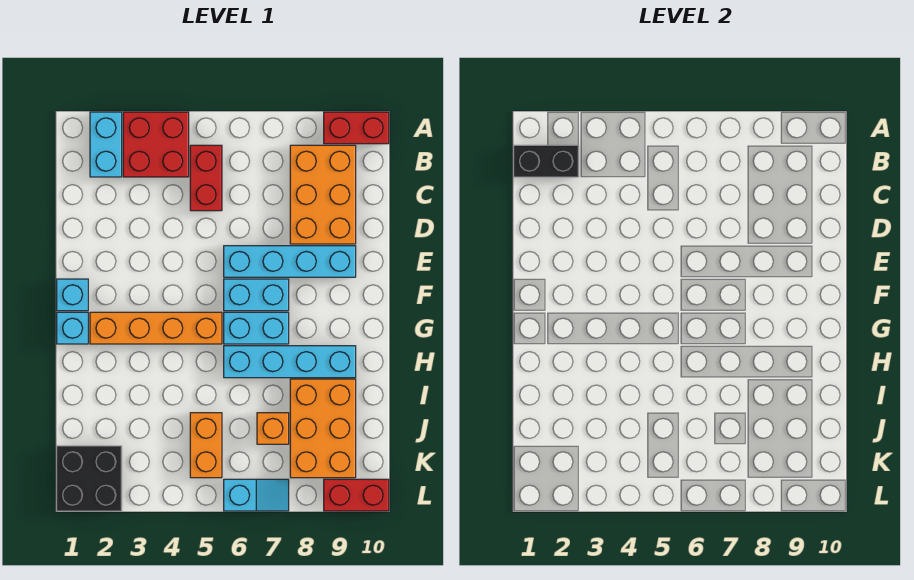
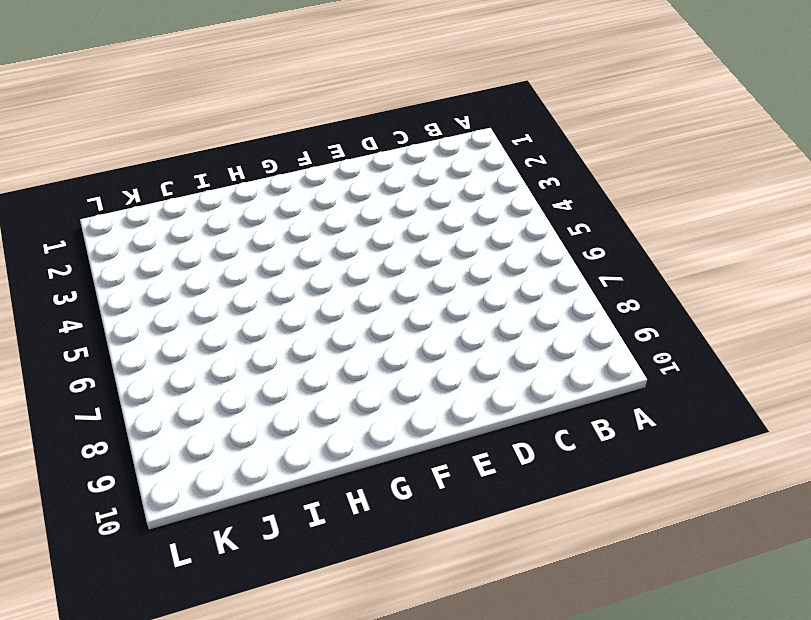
none -> cyan 1x2 brick [90,112,122,177]
none -> red 2x2 brick [123,112,189,177]
none -> red 1x2 brick [324,112,389,144]

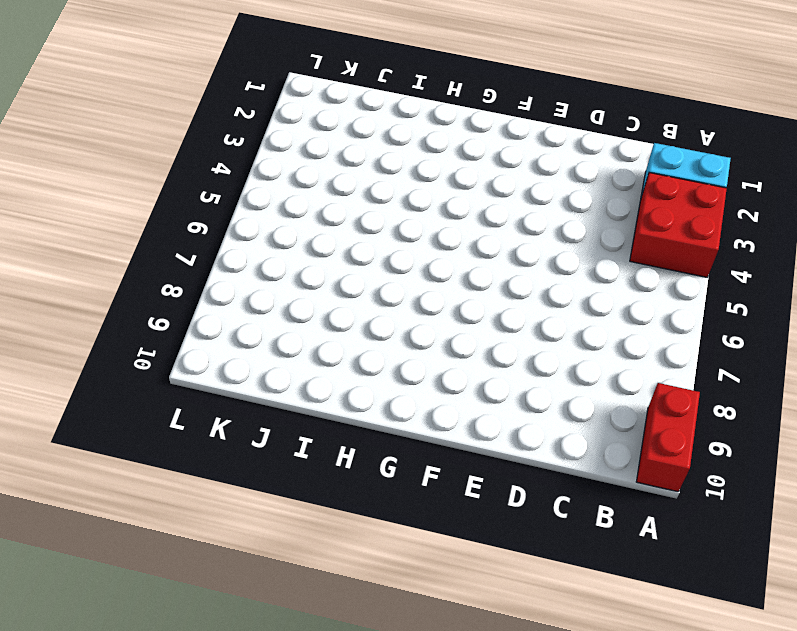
none -> red 1x2 brick [190,145,222,211]
none -> orange 2x3 brick [290,145,356,244]
none -> cyan 1x4 brick [224,246,356,277]

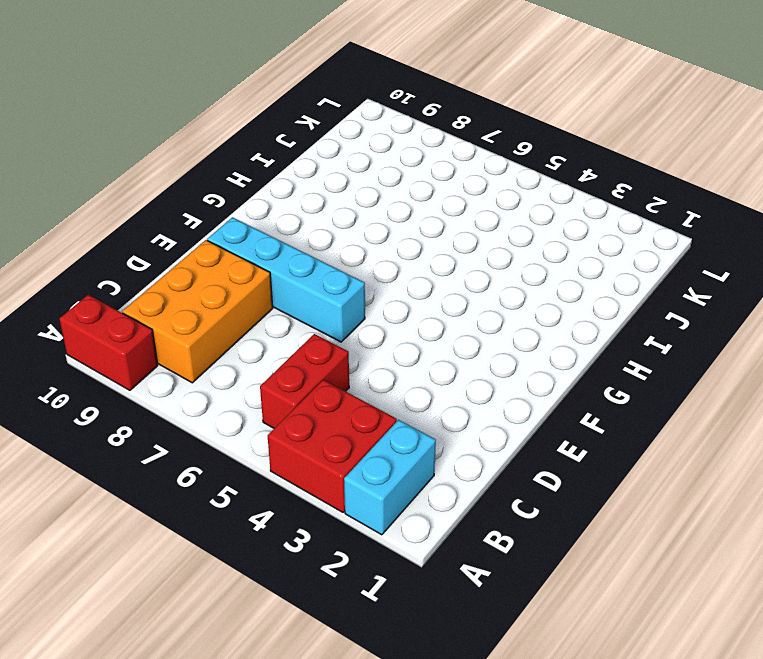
none -> cyan 1x1 brick [57,279,88,311]
none -> cyan 1x2 brick [224,279,289,311]
none -> cyan 1x1 brick [57,312,88,344]

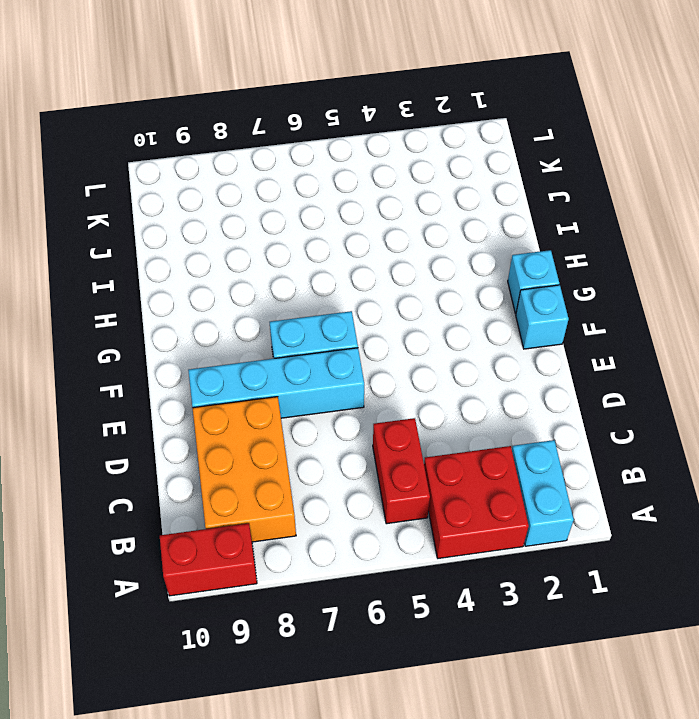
none -> orange 1x4 brick [90,312,222,344]
none -> cyan 1x2 brick [224,312,289,344]
none -> cyan 1x4 brick [224,346,356,378]

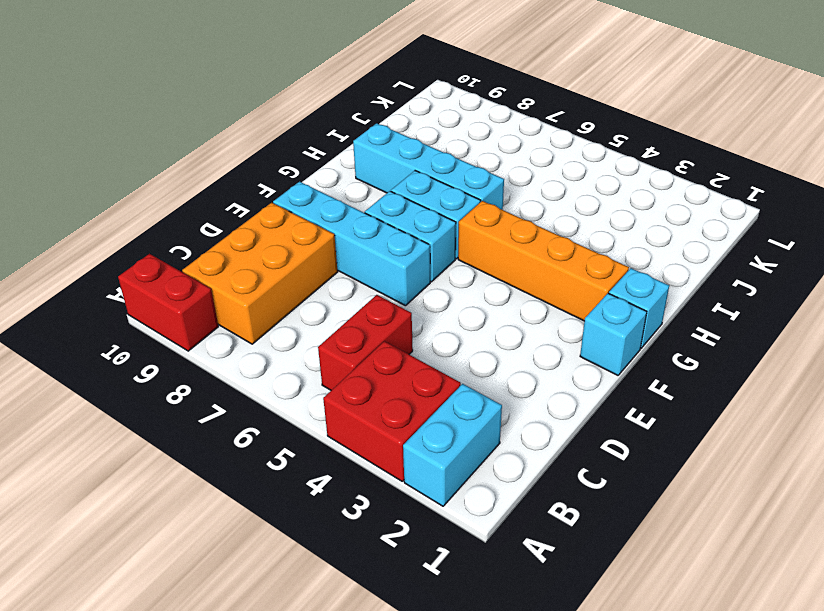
none -> orange 2x3 brick [290,379,356,478]
none -> orange 1x2 brick [190,413,222,478]
none -> orange 1x1 brick [257,413,289,444]

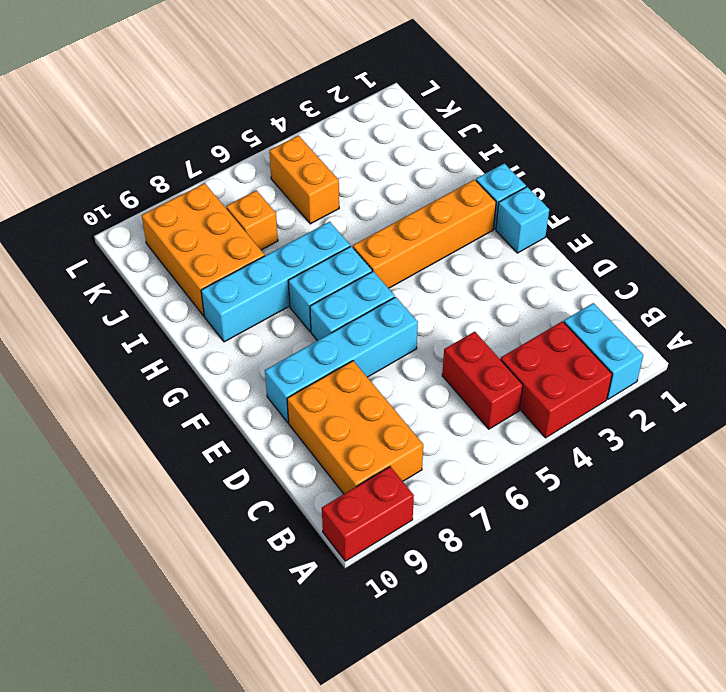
none -> black 2x2 brick [57,446,122,511]
none -> cyan 1x2 slope [224,479,289,511]
none -> red 1x2 brick [324,479,389,511]

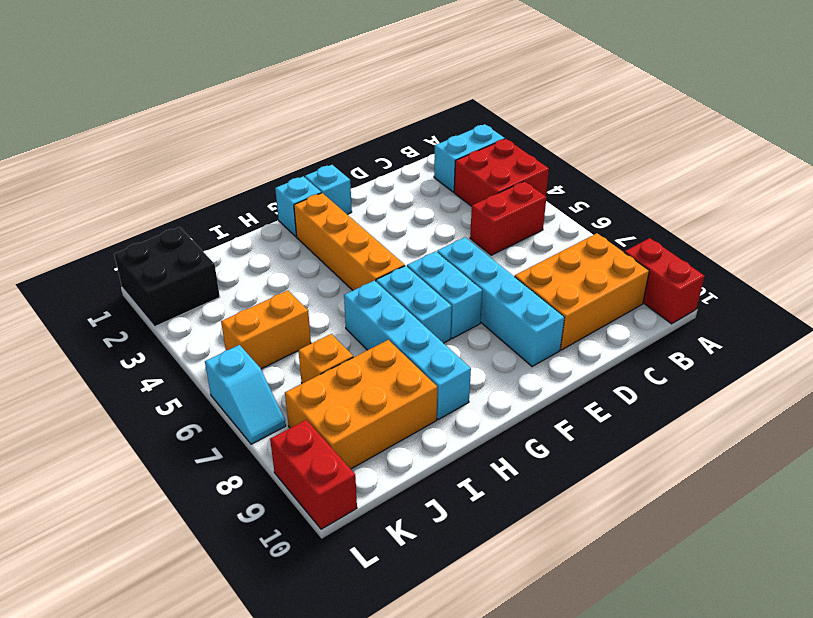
none -> black 1x2 brick [514,145,579,177]

